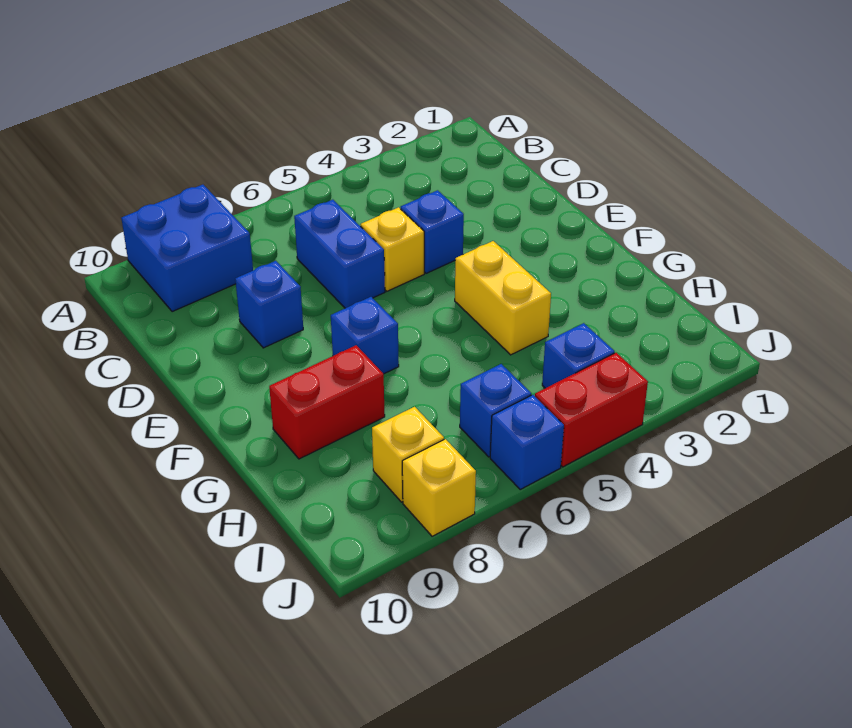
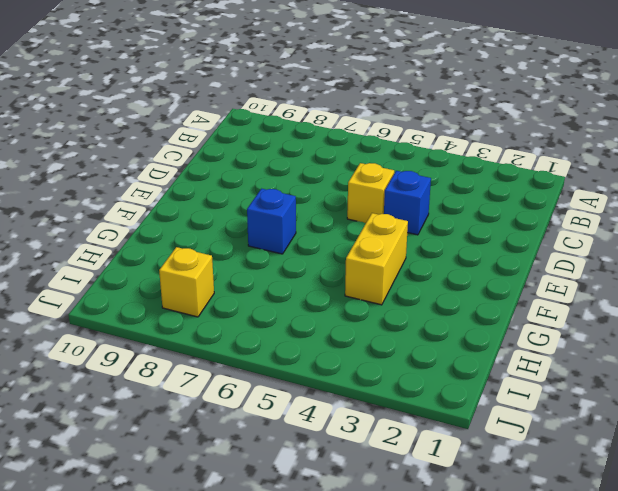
none -> blue 2x2 brick [121,185,253,312]
none -> blue 1x2 brick [294,200,385,308]
none -> blue 1x1 brick [235,261,303,348]

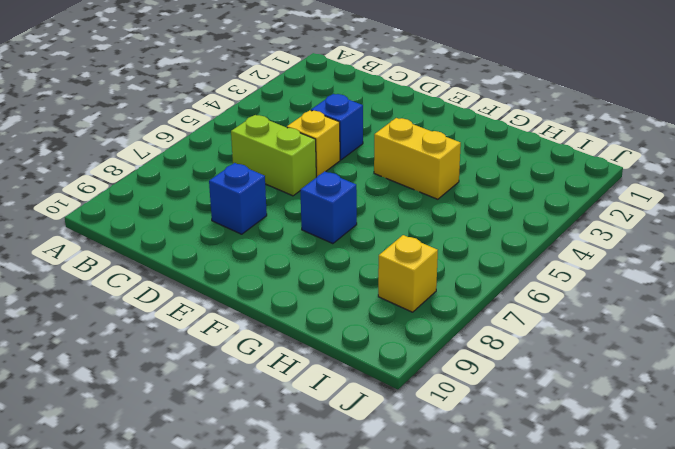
lime 1x2 brick [231,115,316,196] -> blue 1x2 brick [294,200,385,308]
none -> blue 2x2 brick [121,185,253,312]
none -> red 1x2 brick [269,345,385,459]
none -> blue 1x1 brick [542,323,615,388]

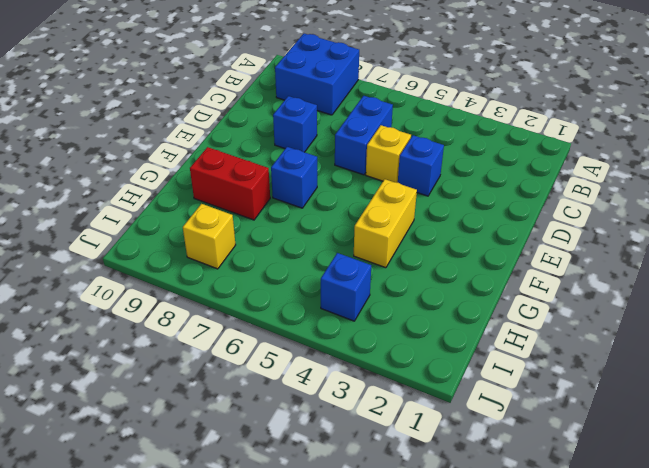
none -> blue 1x1 brick [460,364,531,457]
none -> red 1x2 brick [535,353,648,467]
none -> blue 1x1 brick [490,395,564,489]

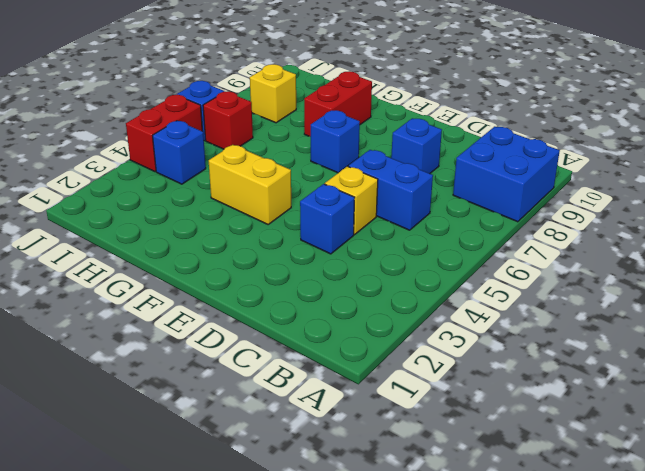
red 1x1 brick [203,91,253,149] -> blue 1x1 brick [460,364,531,457]
none -> yellow 1x1 brick [402,439,476,536]

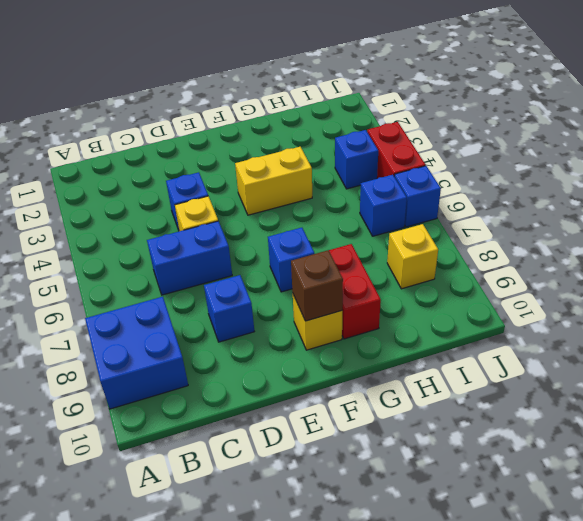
yellow 1x1 brick [293,295,342,350] -> yellow 1x1 brick moved to [402,439,476,536]
brown 1x1 brick [291,250,343,321] -> none

